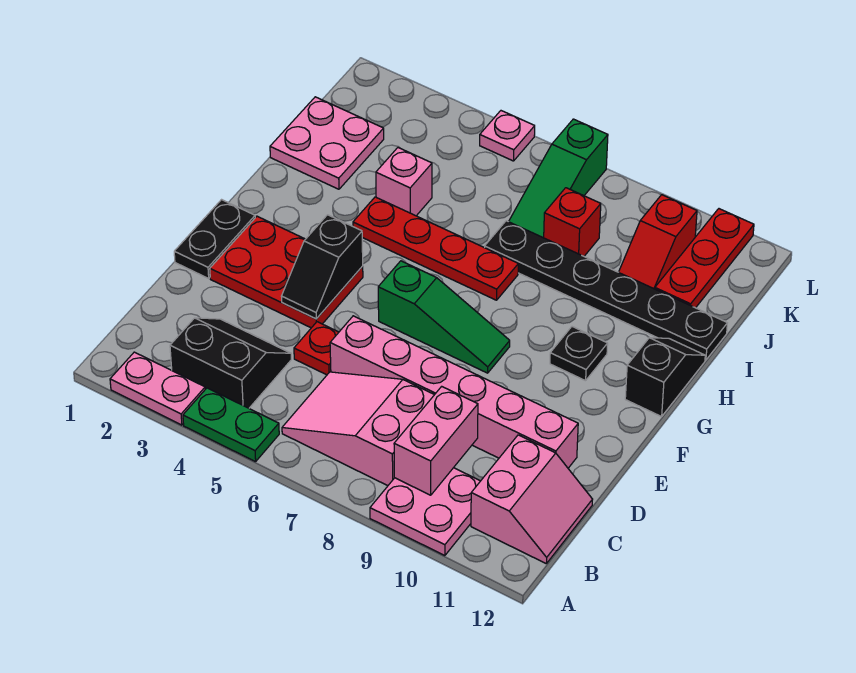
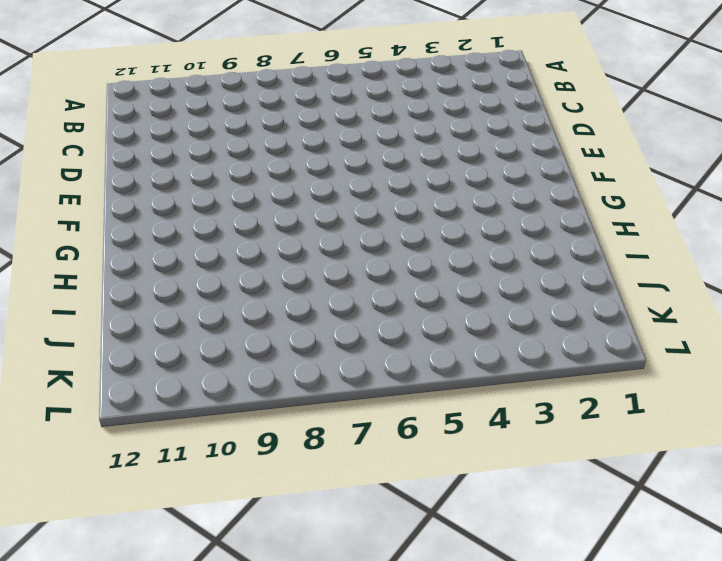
none -> pink 1x2 plate [110,352,205,425]
none -> green 1x2 plate [183,388,279,462]
none -> pink 2x2 plate [370,468,480,556]

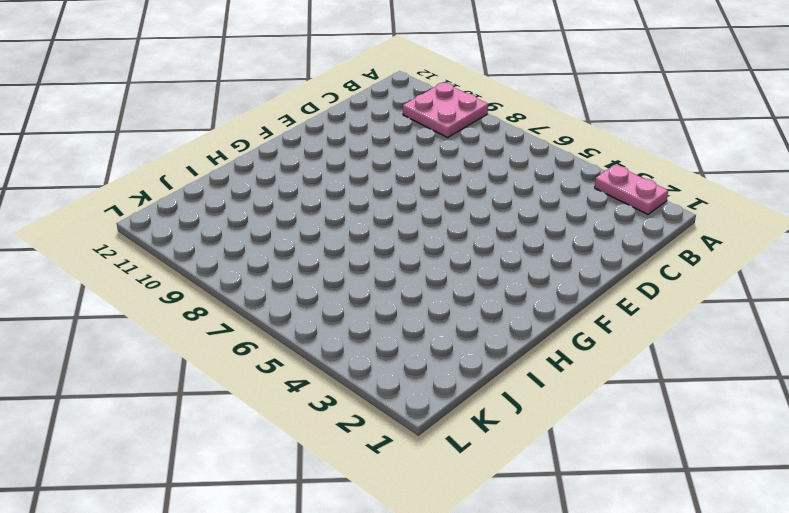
none -> green 1x2 plate [183,388,279,462]
none -> black 2x2 slope [170,318,291,408]
none -> pink 2x3 slope [282,372,434,486]

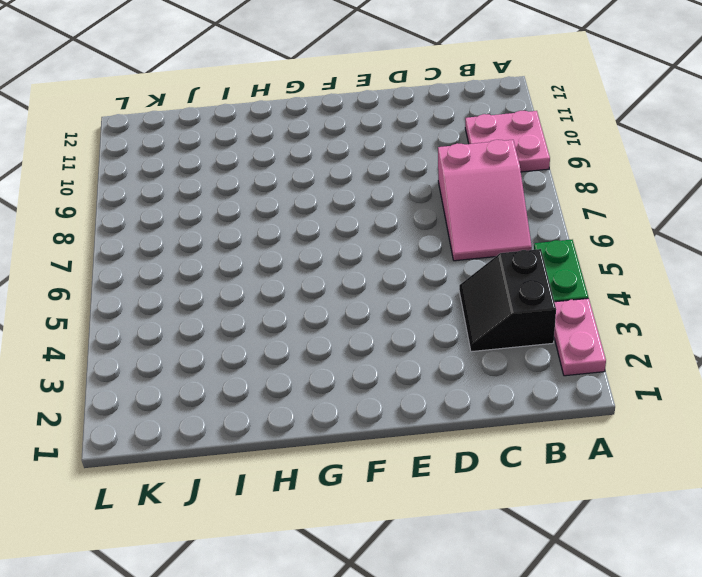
none -> pink 2x2 slope [471,435,593,563]
none -> red 1x1 plate [294,322,339,375]
none -> pink 1x6 brick [330,316,578,468]

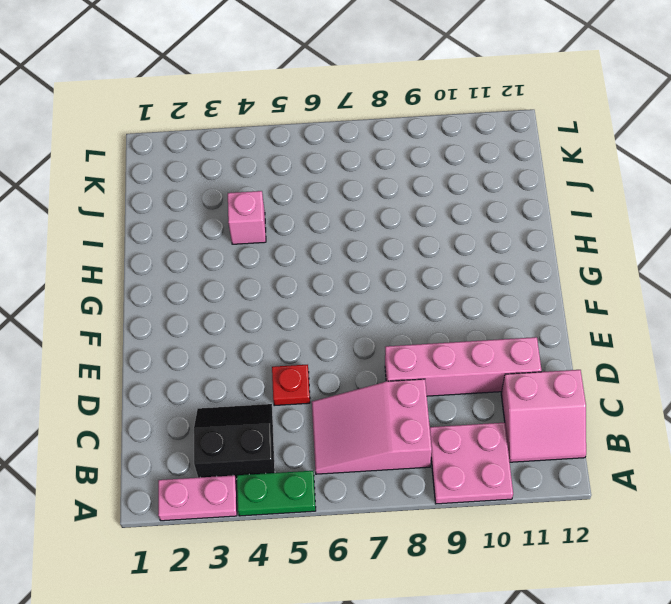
pink 2x2 slope [501,370,586,462] -> pink 2x2 slope turned to [471,435,593,563]
pink 1x4 brick [385,337,541,396] -> pink 1x6 brick [330,316,578,468]
none -> black 1x2 plate [174,200,255,278]
none -> red 2x3 plate [210,216,363,328]
none -> green 1x3 slope [378,261,510,373]

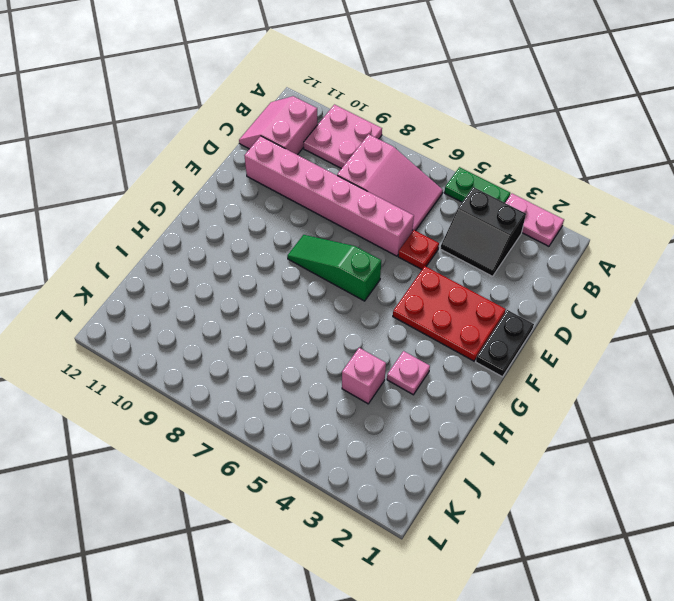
pink 1x1 plate [387,351,430,395] -> pink 1x1 plate moved to [480,111,535,161]
none -> black 1x1 plate [550,327,608,381]
none -> black 1x2 slope [625,338,705,417]
none -> red 1x4 plate [353,197,518,300]

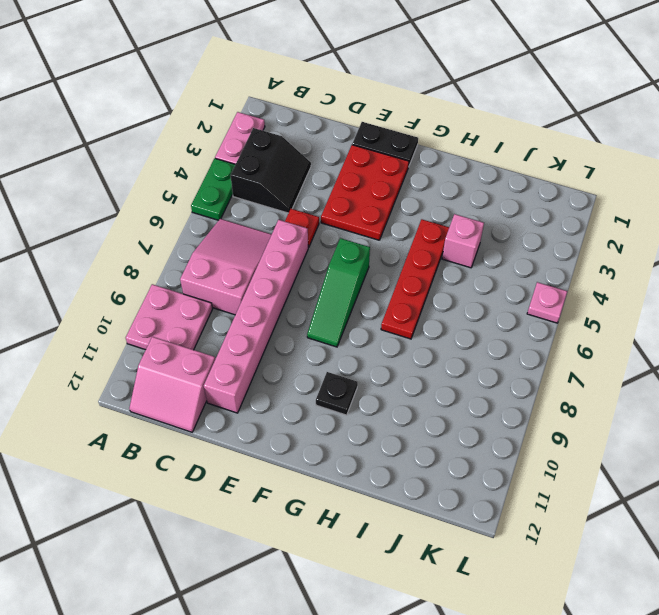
none -> black 1x2 slope [625,338,705,417]
none -> pink 2x2 plate [270,97,384,189]
none -> black 1x6 plate [485,221,727,360]

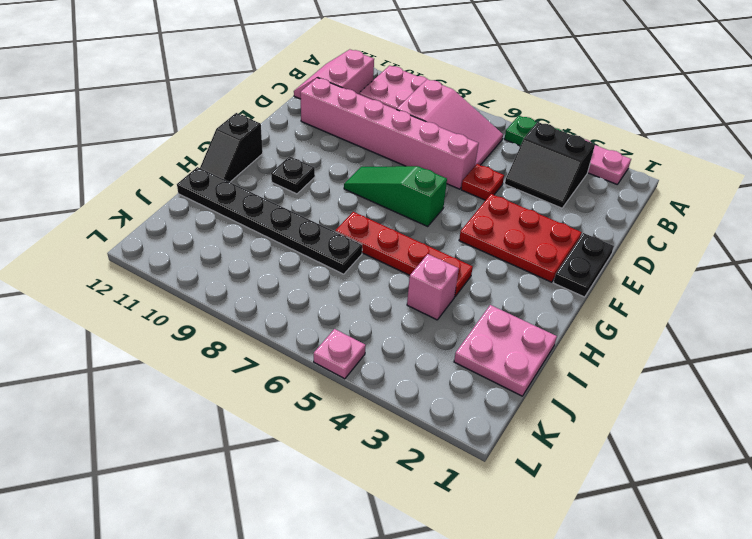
none -> green 1x3 slope [509,119,608,237]
none -> red 1x1 brick [543,188,601,256]
none -> red 1x2 slope [619,195,697,289]

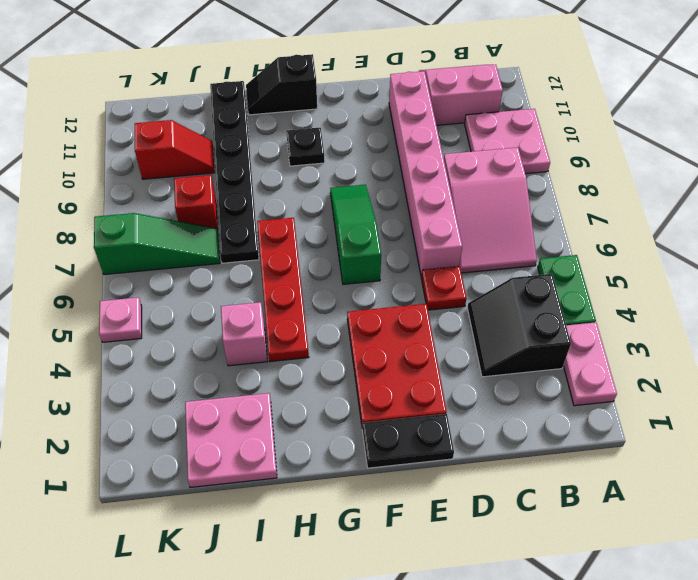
none -> red 1x3 plate [655,209,754,308]
none -> pink 1x2 brick [394,386,478,495]
none -> black 1x2 slope [281,215,363,319]

